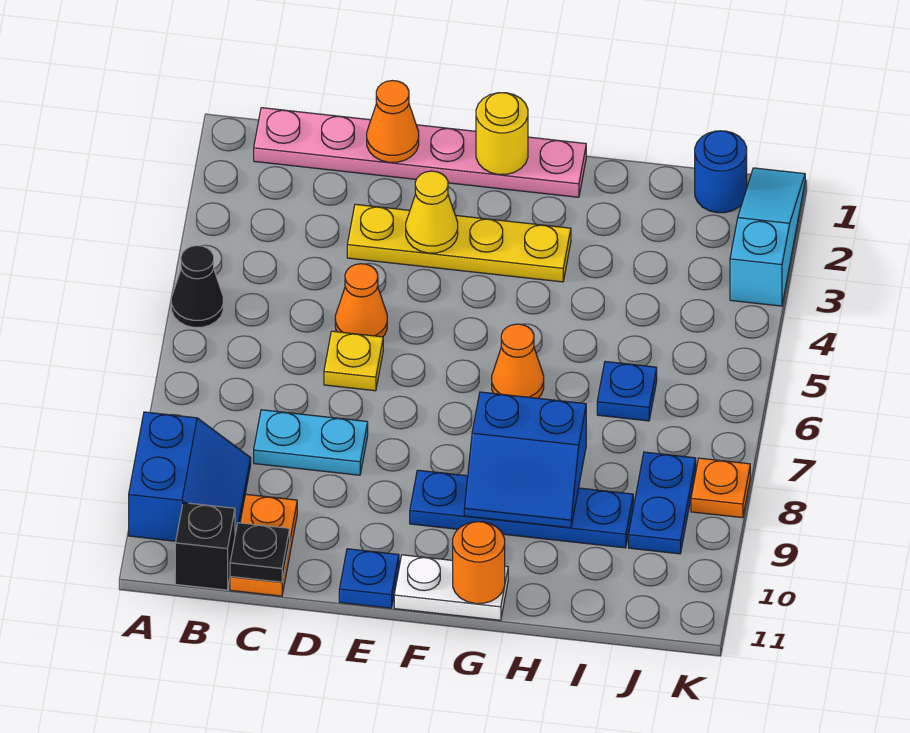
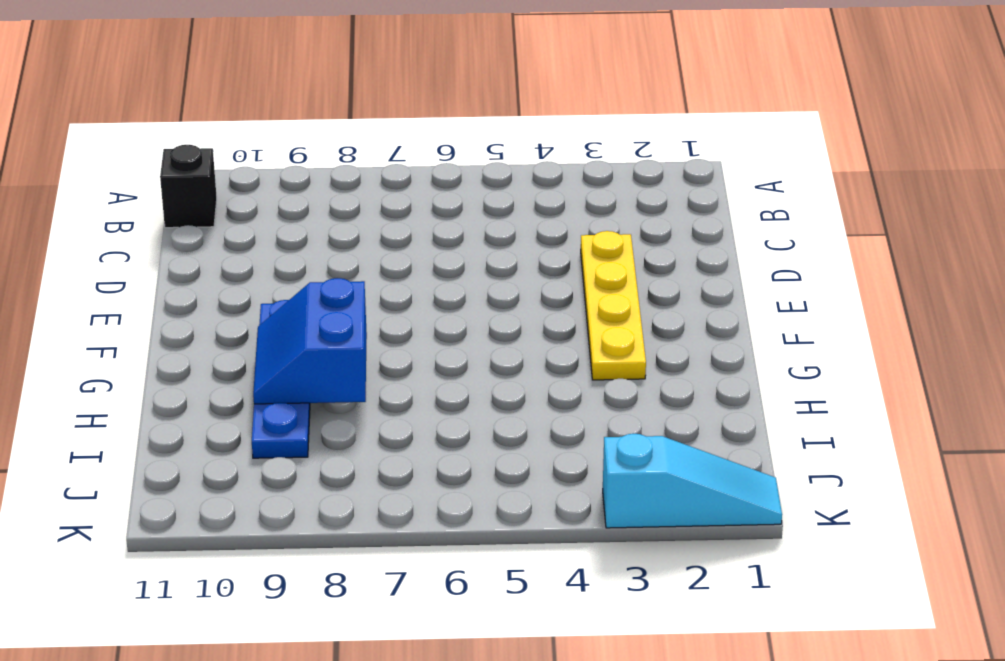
none -> black 1x1 cone [171,246,223,327]
none -> blue 2x2 slope [129,412,251,541]
none -> pink 1x6 plate [254,108,586,197]

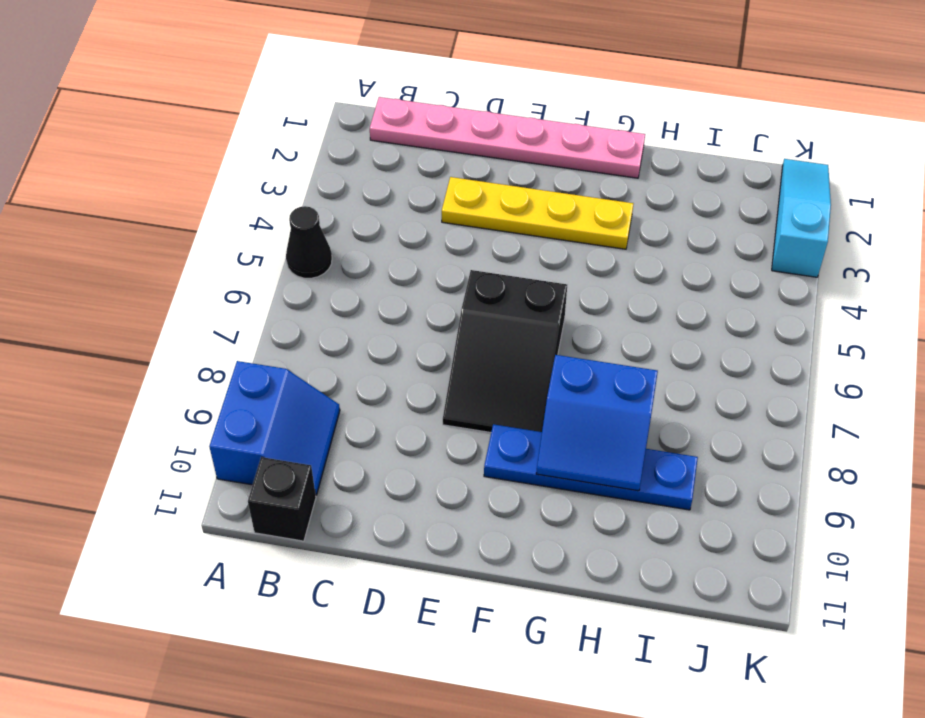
black 2x3 slope [443,270,567,433] -> none
none -> cyan 1x2 plate [254,410,368,475]
none -> orange 1x2 plate [230,494,297,596]
none -> orange 1x1 cone [335,264,387,337]

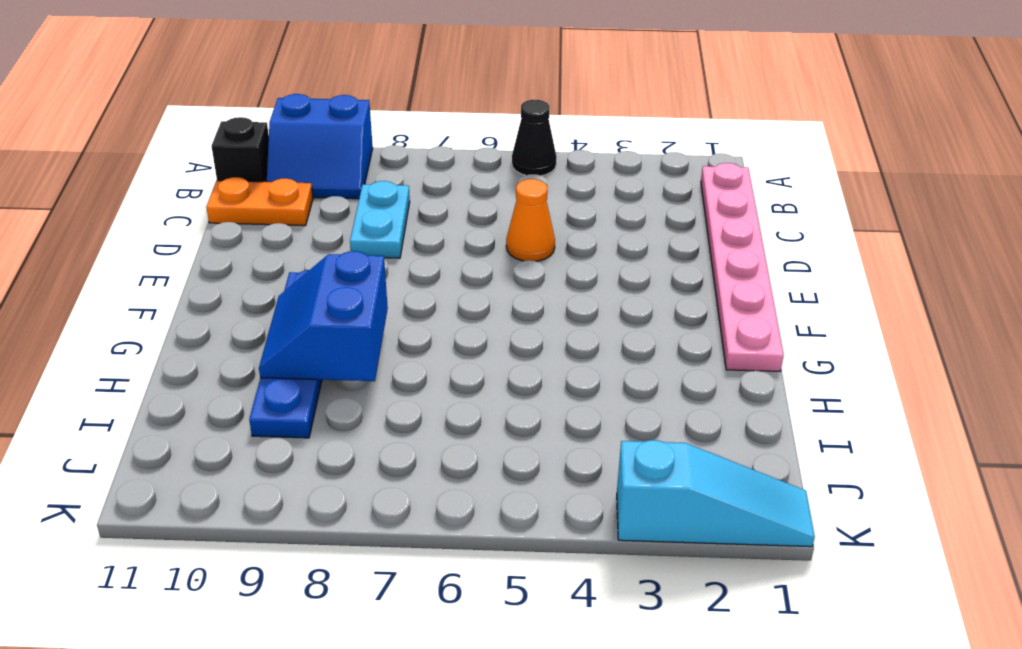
none -> yellow 1x4 plate [347,204,571,282]
none -> yellow 1x1 plate [324,331,383,391]
none -> blue 1x1 plate [339,549,399,608]

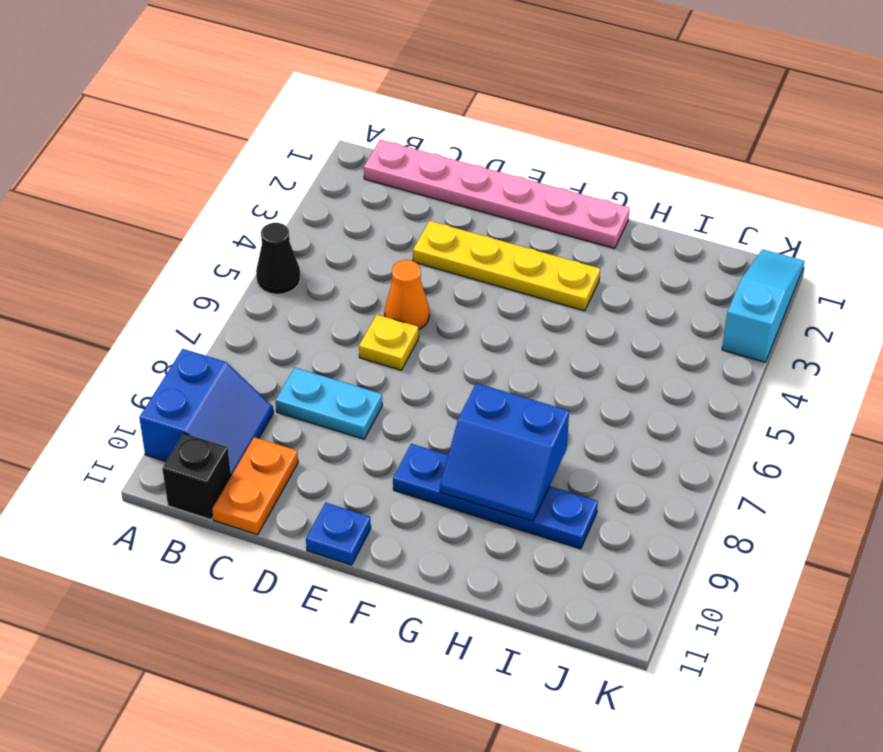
none -> white 1x2 plate [394,555,508,620]
none -> orange 1x1 cone [492,324,544,398]
none -> blue 1x1 plate [597,361,657,421]

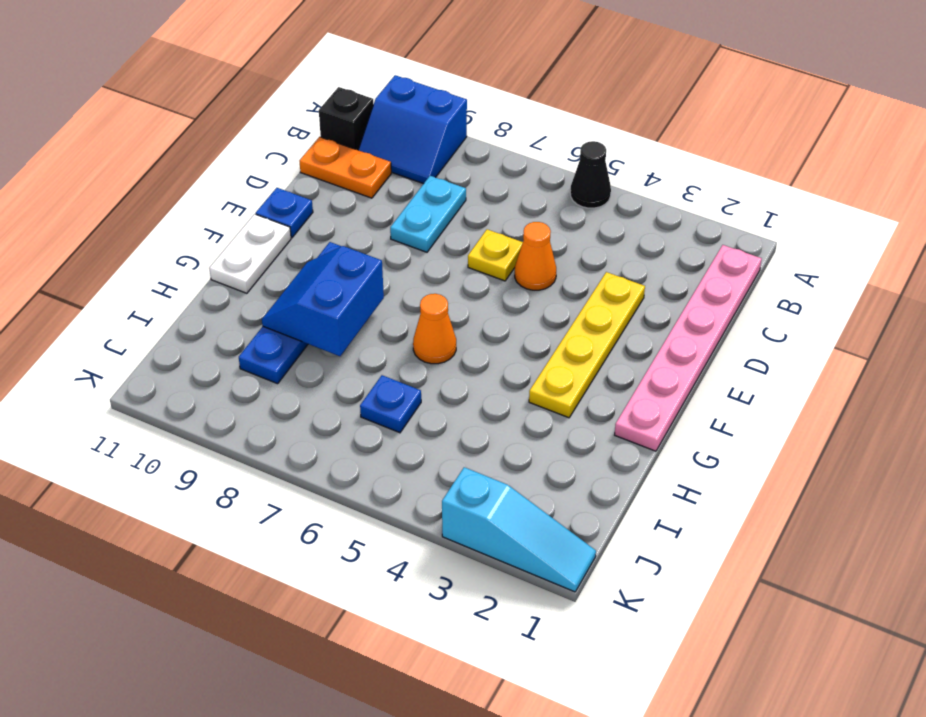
none -> blue 1x1 round brick [695,131,747,213]
none -> blue 1x2 plate [629,452,696,554]
none -> orange 1x1 plate [691,458,750,518]

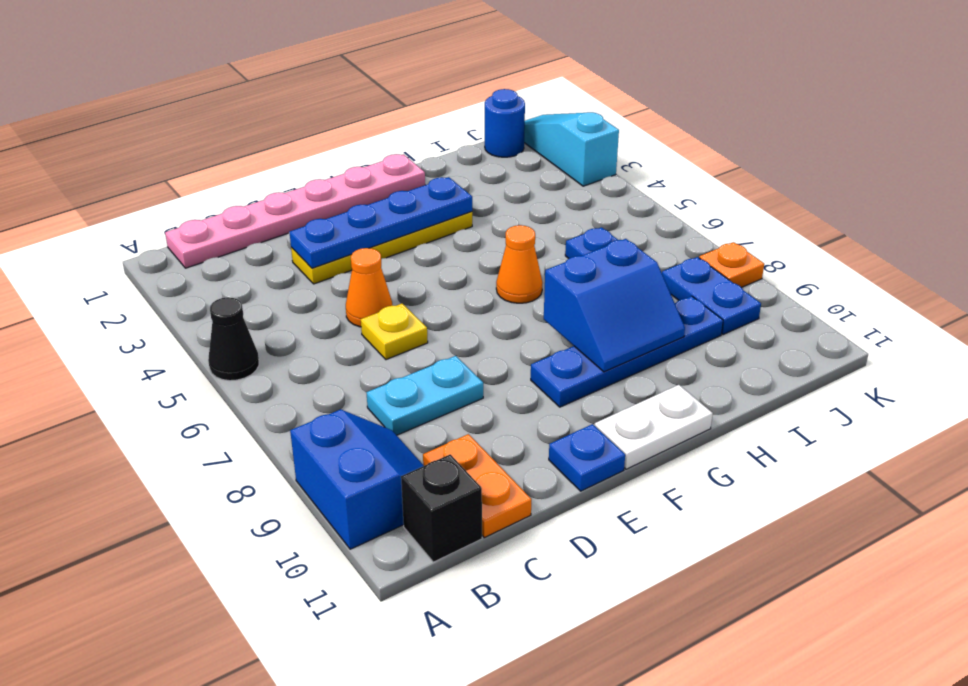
blue 1x4 plate [290,177,472,268] -> yellow 1x1 cone [406,171,458,253]
none -> black 1x1 plate [230,523,290,582]
none -> orange 1x1 cone [367,81,419,162]
none -> yellow 1x1 round brick [476,93,528,174]

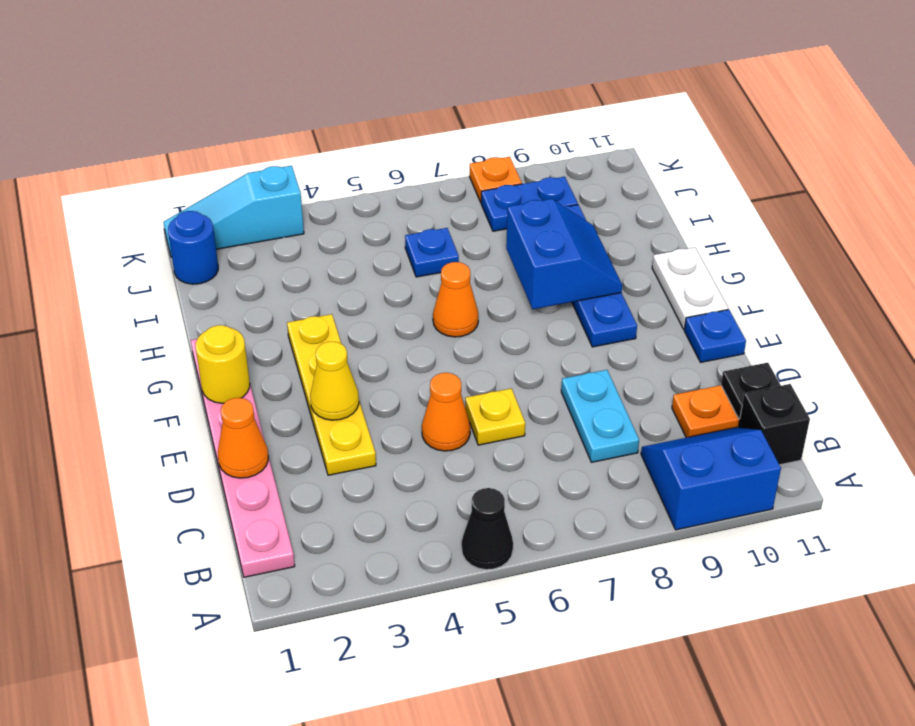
none -> orange 1x1 round brick [453,522,505,604]

